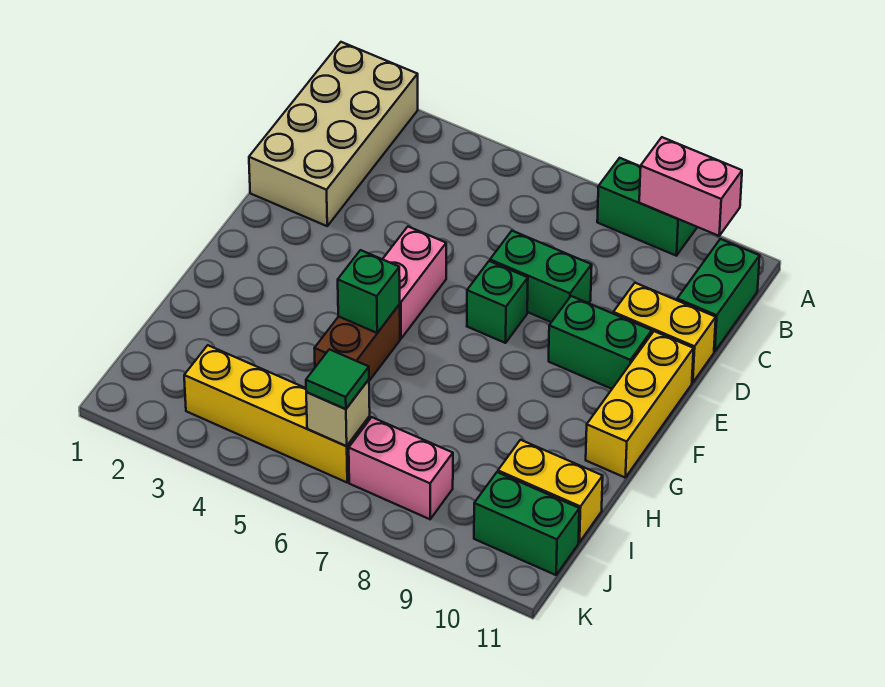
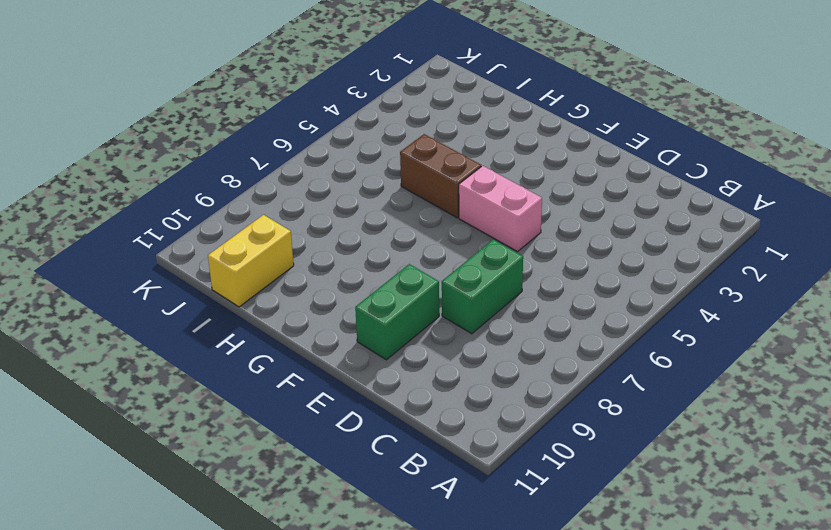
none -> tan 2x4 brick [249,42,418,226]
none -> green 1x2 brick [597,158,697,256]
none -> green 1x2 brick [677,239,760,352]

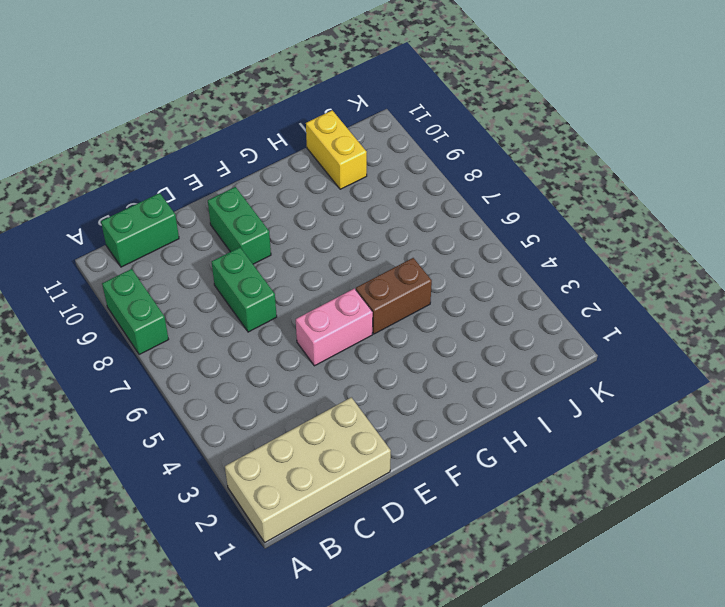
none -> yellow 1x2 brick [613,283,716,383]
none -> green 1x1 brick [467,261,528,343]
none -> yellow 1x3 brick [586,331,694,477]

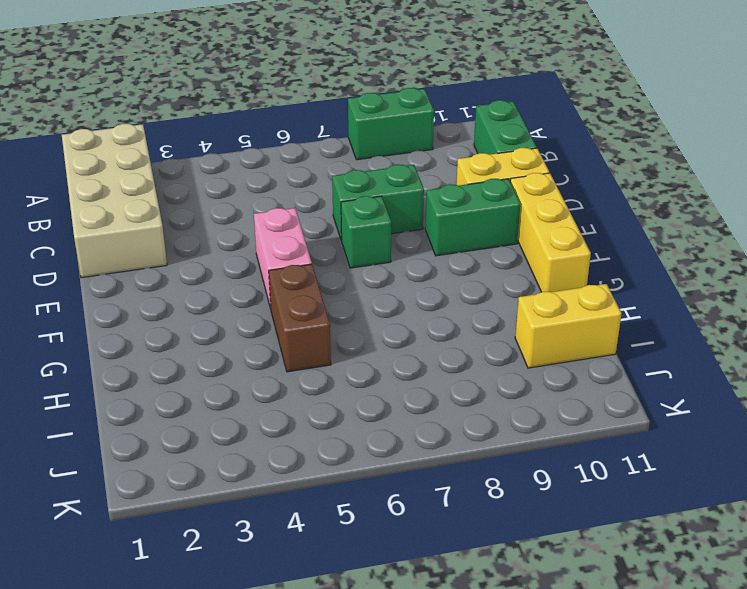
none -> yellow 1x4 brick [184,345,370,482]
none -> pink 1x2 brick [349,417,453,519]
none -> green 1x2 brick [474,472,579,575]

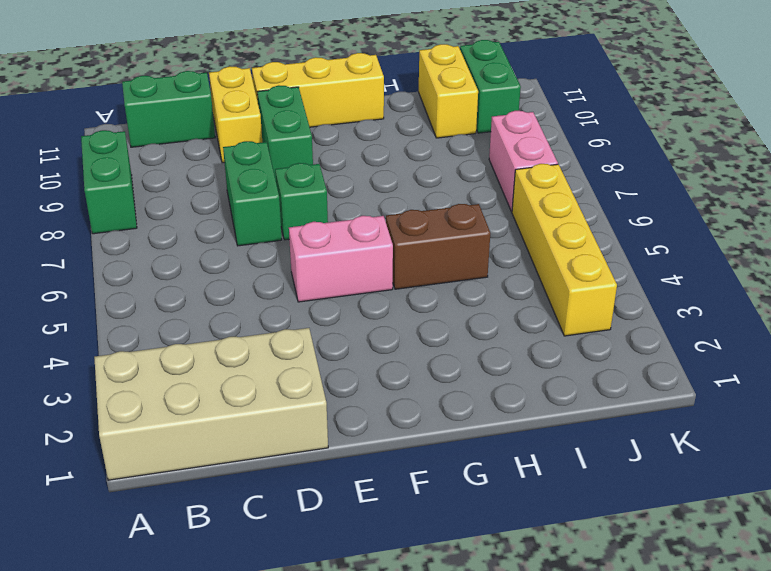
none -> pink 1x2 brick [639,137,742,236]
none -> green 1x1 brick [338,250,400,333]
none -> tan 1x1 brick [306,380,370,446]

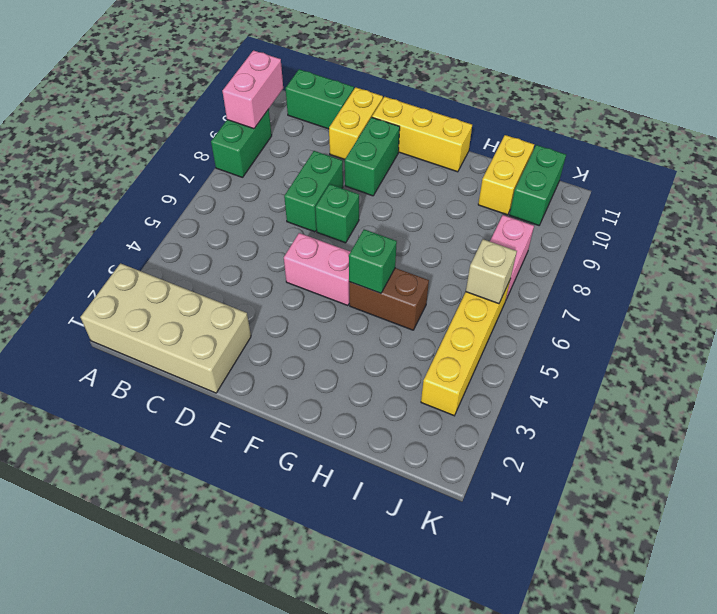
none -> green 1x1 tile [306,349,369,409]

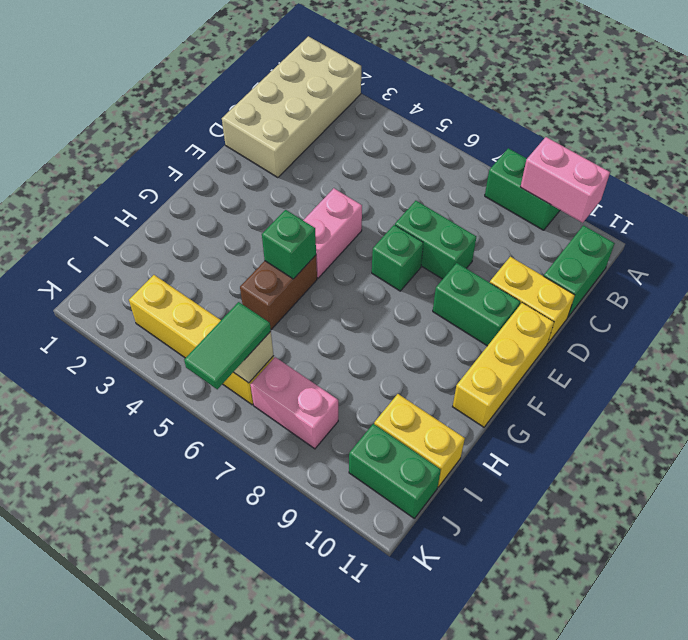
green 1x2 tile [184,302,271,389] -> green 1x1 tile [306,349,369,409]

